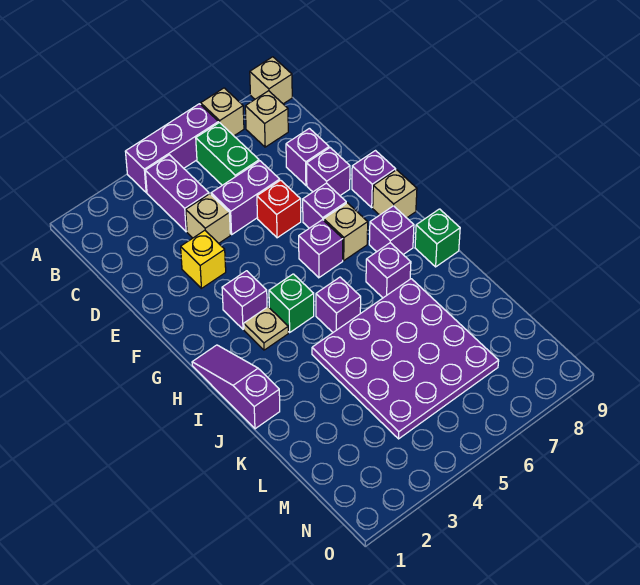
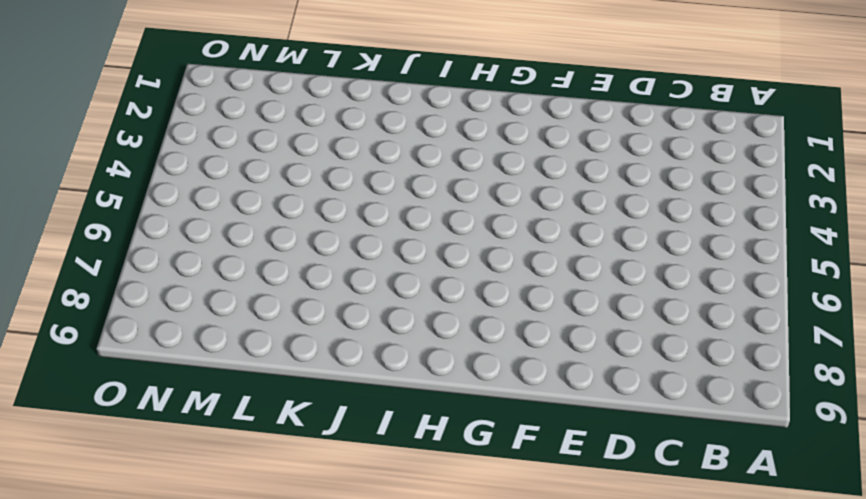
none -> purple 1x3 brick [125,104,219,193]
none -> tan 1x1 brick [201,88,244,136]
none -> tan 1x1 brick [250,57,292,104]

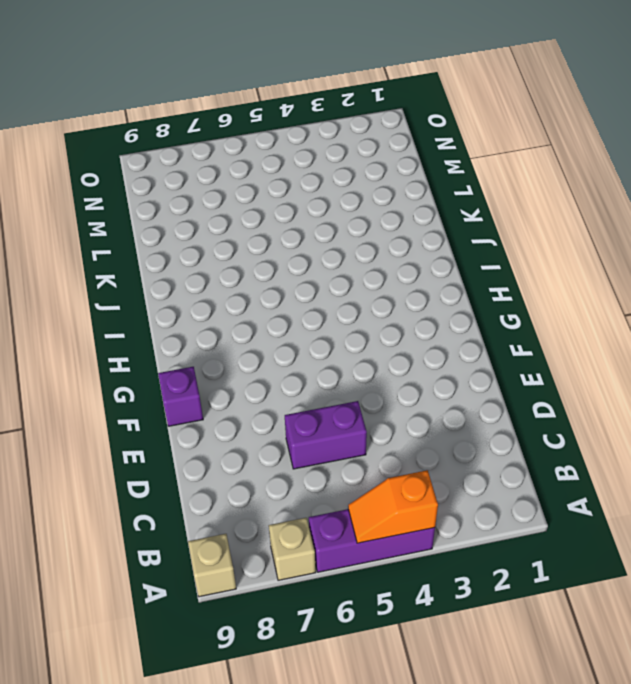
orange 1x2 slope [348,470,438,543] -> none
none -> purple 1x2 brick [145,155,209,232]
none -> green 1x2 brick [196,122,259,185]
none -> tan 1x1 brick [245,91,288,147]

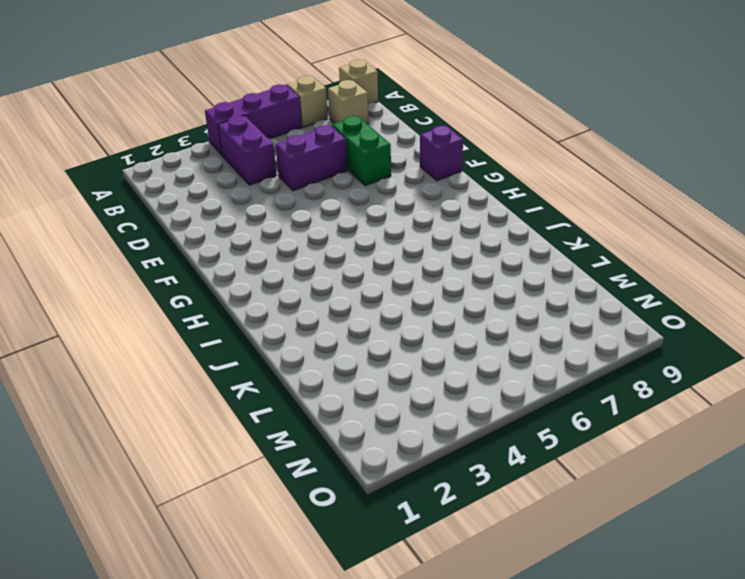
green 1x2 brick [332,116,391,186] -> green 1x2 brick moved to [196,122,259,185]
none -> tan 1x1 brick [186,194,230,243]
none -> purple 1x1 brick [286,128,329,185]
none -> yellow 1x1 brick [181,230,226,288]

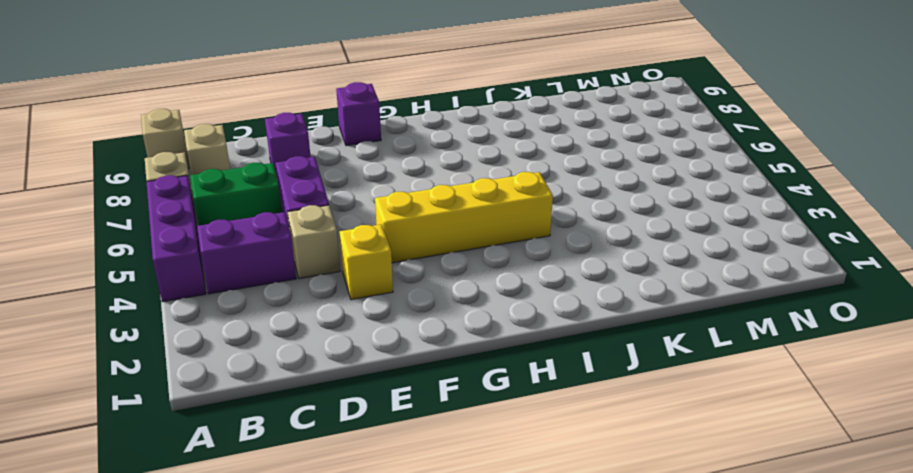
yellow 1x4 brick [375,172,553,263] -> green 1x1 brick [269,274,314,332]
none -> red 1x1 brick [257,180,301,238]
none -> purple 1x1 brick [307,148,350,195]
none -> purple 1x1 brick [303,183,346,228]

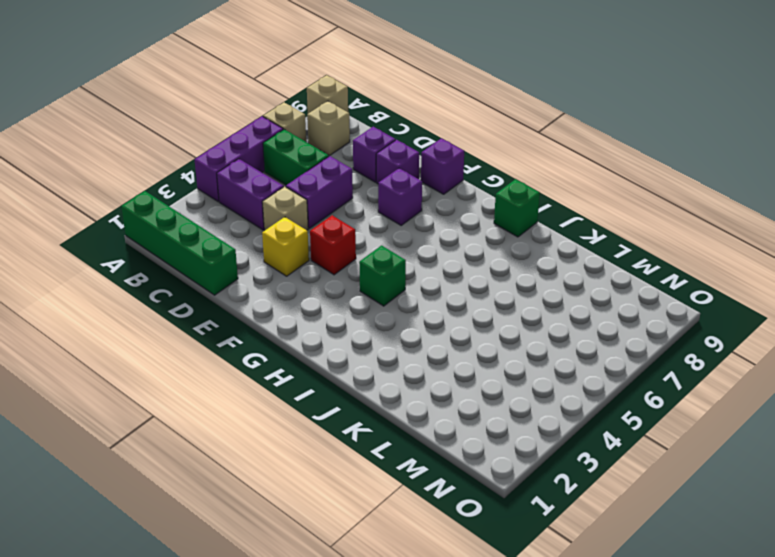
green 1x4 brick [121,191,238,295] -> none
red 1x1 brick [310,215,356,275] -> red 1x1 brick moved to [257,180,301,238]
none -> purple 1x1 brick [222,271,267,329]
none -> purple 1x1 brick [299,220,343,278]
none -> tan 1x1 brick [324,203,368,261]

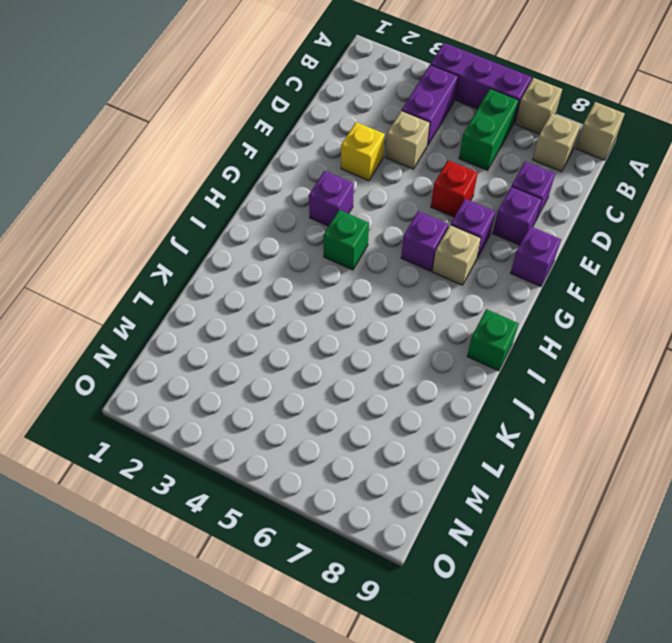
none -> purple 1x2 brick [211,161,280,234]
none -> tan 1x1 brick [373,170,417,218]
none -> purple 1x3 slope [192,345,280,429]

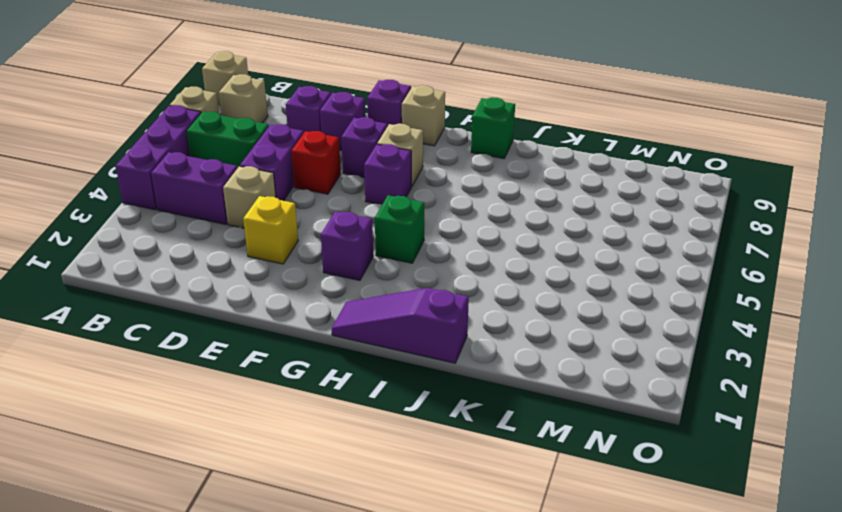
none -> tan 1x1 plate [244,307,288,350]
none -> purple 1x1 brick [369,206,414,254]
none -> purple 1x1 brick [316,277,361,332]

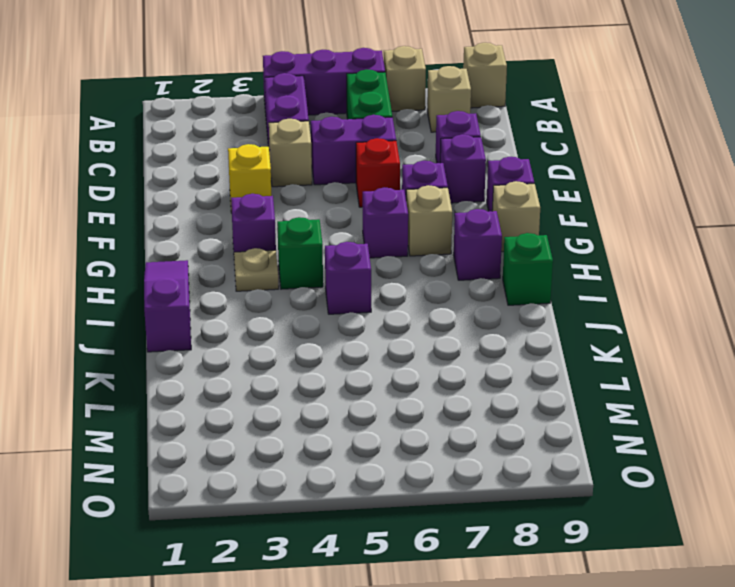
none -> purple 1x1 brick [366,243,411,298]
none -> purple 4x4 plate [312,279,499,439]

